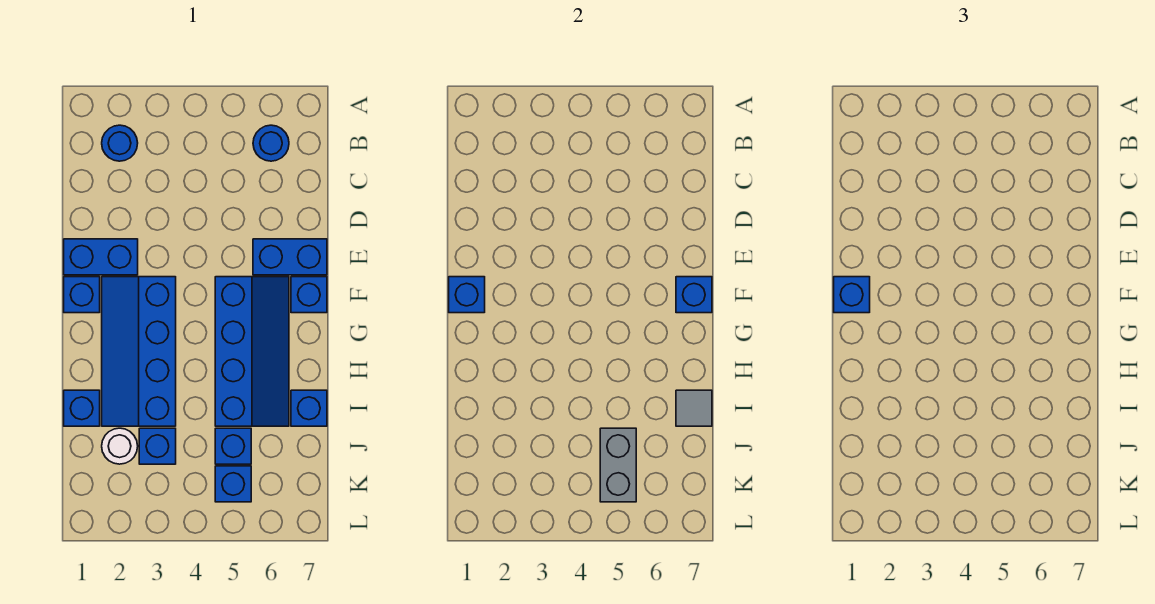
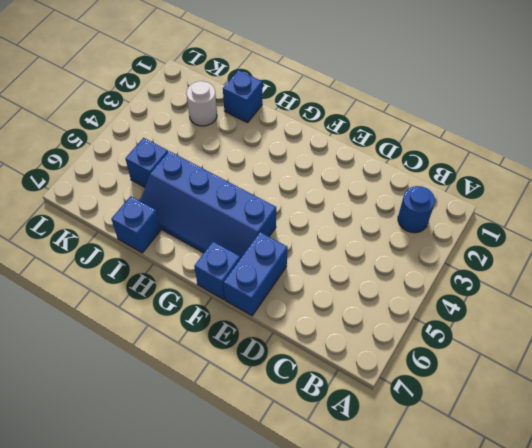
none -> blue 1x1 round brick [253,125,289,161]
none -> blue 1x2 brick [64,239,138,275]
none -> blue 1x1 brick [64,277,100,313]

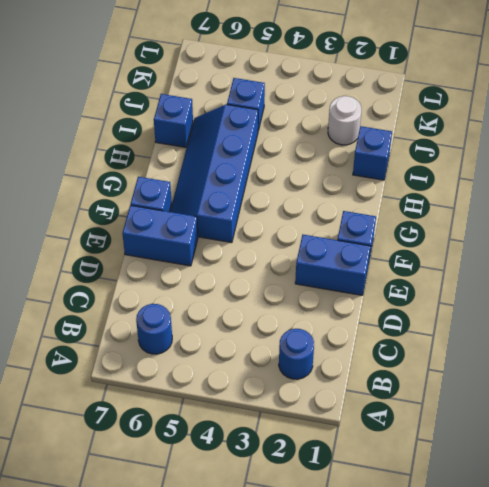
none -> blue 2x4 slope [102,277,176,426]
none -> blue 1x1 brick [139,428,176,464]
none -> blue 1x1 brick [215,466,251,502]

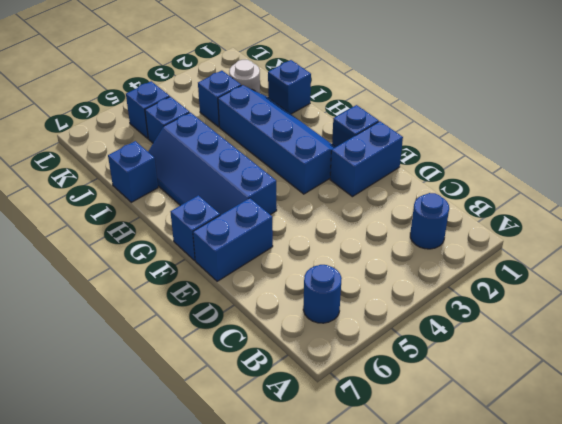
none -> blue 1x1 brick [449,277,485,313]
none -> blue 1x1 brick [676,277,712,313]
none -> grey 1x1 tile [676,390,712,426]

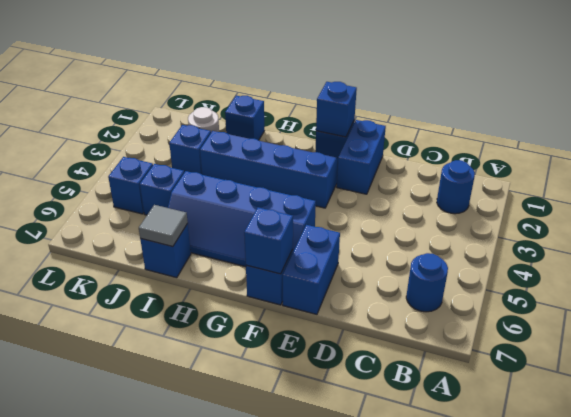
none -> grey 1x2 brick [600,428,636,502]
none -> blue 1x1 brick [834,277,870,313]

